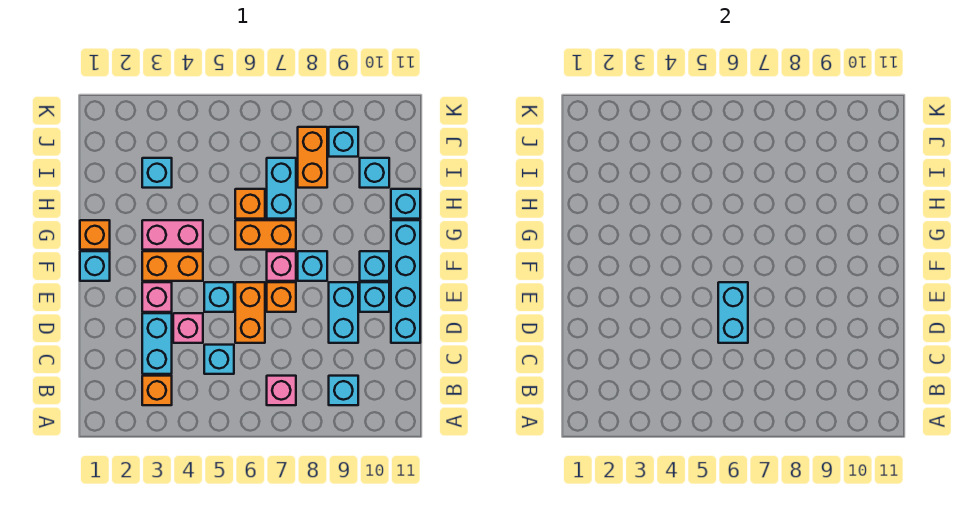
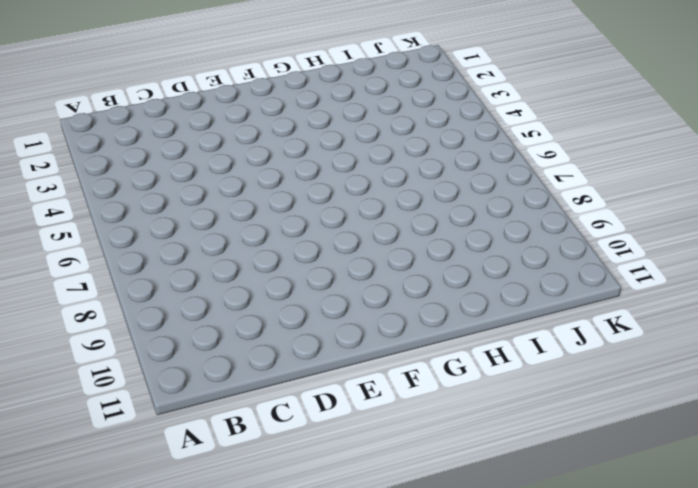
none -> orange 1x1 brick [142,376,172,405]
none -> pink 1x1 brick [267,376,296,405]
none -> cyan 1x1 brick [329,376,358,405]

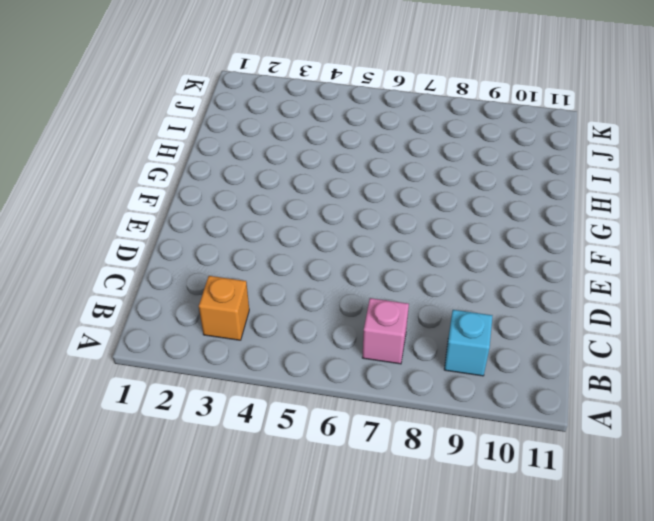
none -> cyan 1x2 brick [142,313,172,374]
none -> cyan 1x1 brick [204,345,234,374]
none -> pink 1x1 brick [173,313,203,343]

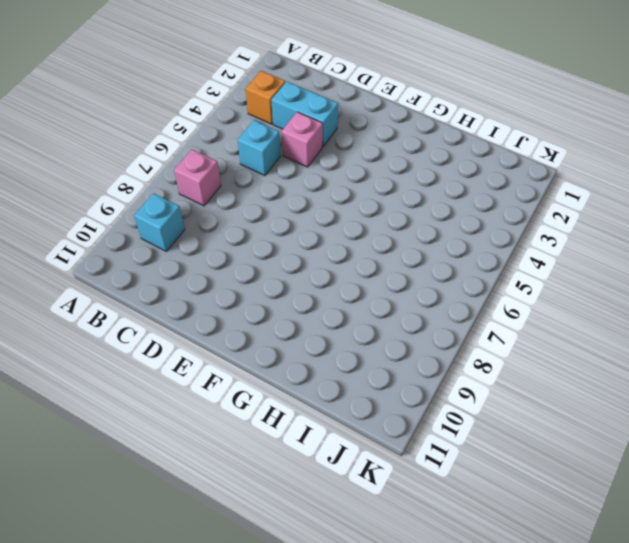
none -> orange 1x2 brick [235,282,265,343]
none -> cyan 1x2 brick [329,282,358,343]
none -> cyan 1x4 brick [391,220,420,343]

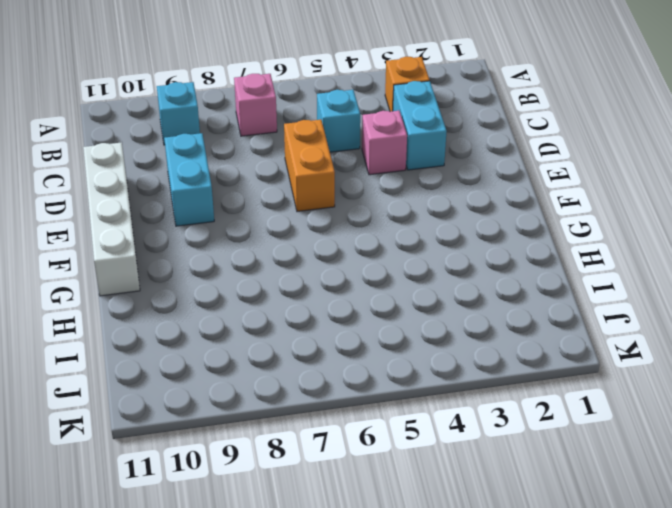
white 1x4 brick [83,142,140,296] -> cyan 1x4 brick [391,220,420,343]
none -> pink 1x1 brick [142,282,172,312]
none -> cyan 1x1 brick [204,282,234,312]
none -> orange 1x1 brick [267,282,296,312]

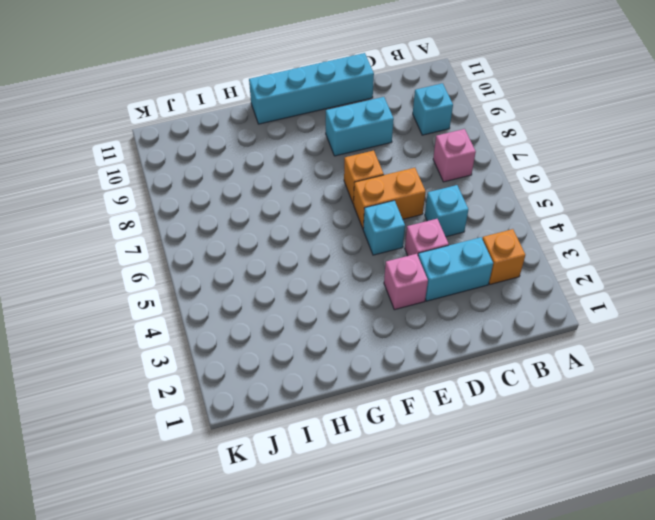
none -> cyan 1x1 brick [360,282,389,312]
none -> cyan 1x1 brick [80,251,110,281]
none -> orange 1x2 brick [142,251,203,281]

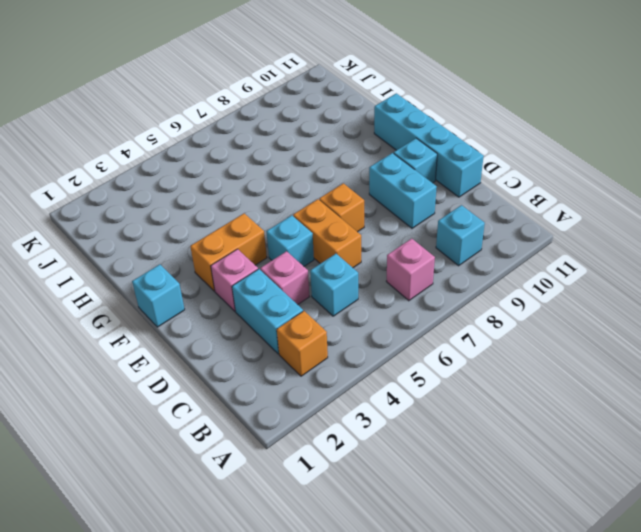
none -> pink 1x1 brick [267,251,296,281]
none -> cyan 1x1 brick [298,251,327,281]
none -> cyan 1x1 brick [360,251,389,281]

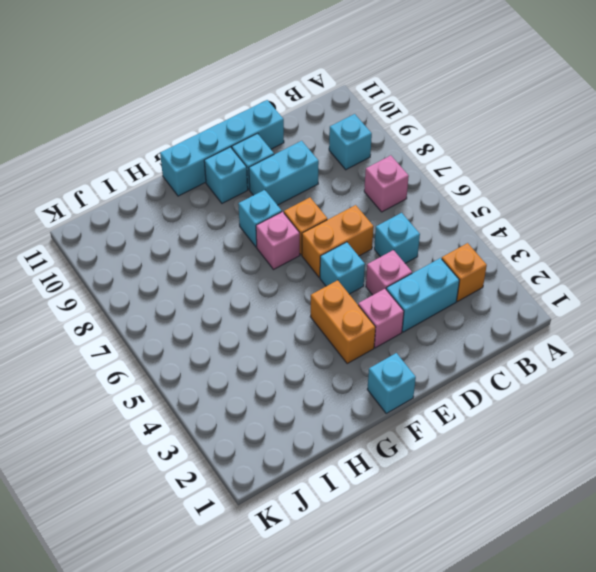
none -> orange 1x1 brick [80,220,110,250]
none -> pink 1x2 brick [142,220,203,250]
none -> orange 1x2 brick [235,220,296,250]

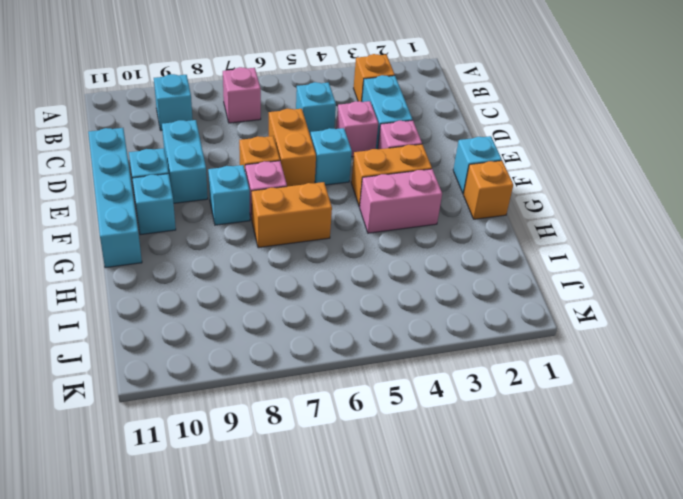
none -> orange 1x1 brick [235,189,265,219]
none -> cyan 1x2 brick [267,158,296,219]
none -> cyan 1x1 brick [391,189,420,219]

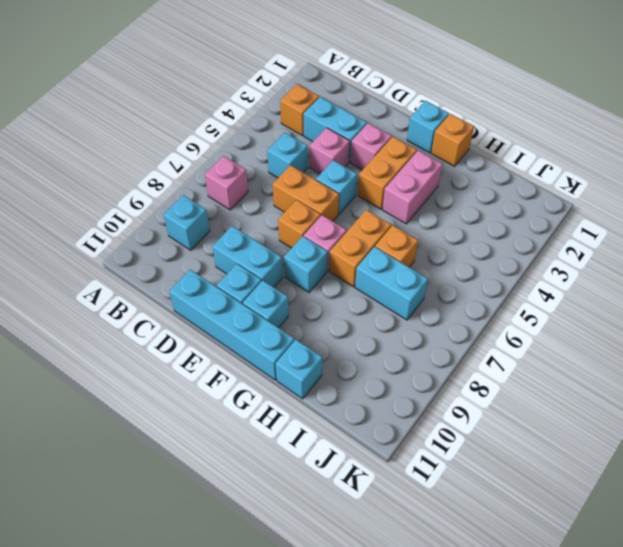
none -> cyan 1x1 brick [142,158,172,188]
none -> orange 1x2 brick [298,127,327,188]
none -> cyan 1x1 brick [360,158,389,188]

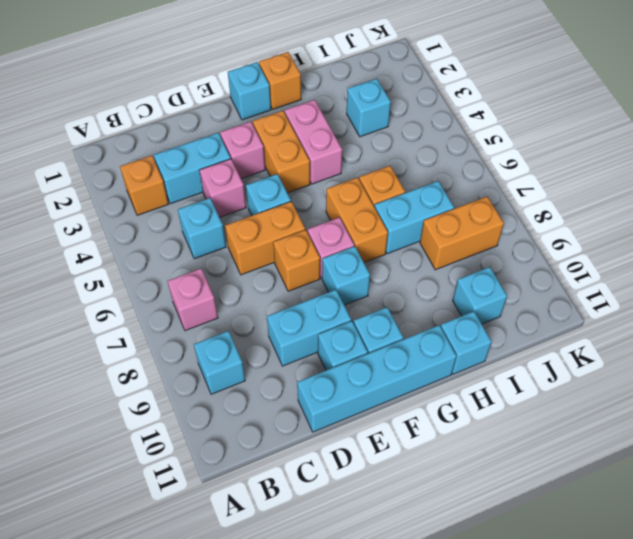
none -> cyan 1x1 brick [329,127,358,157]
none -> cyan 1x2 brick [718,282,748,343]

